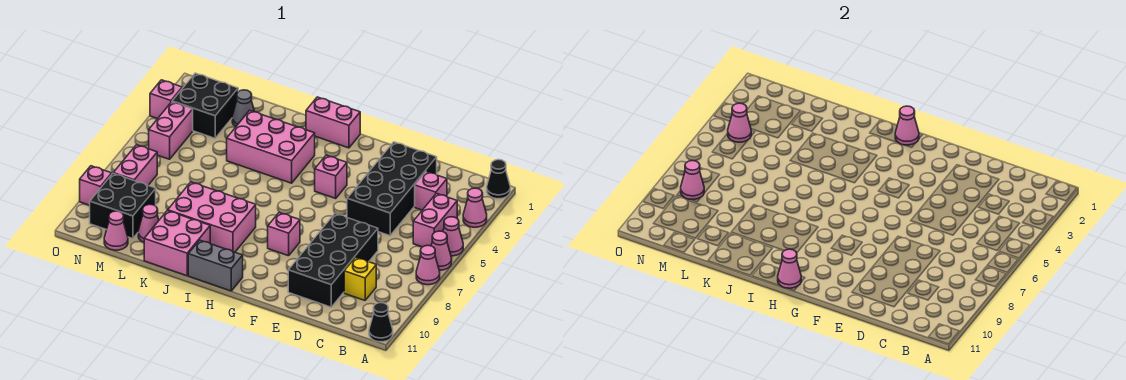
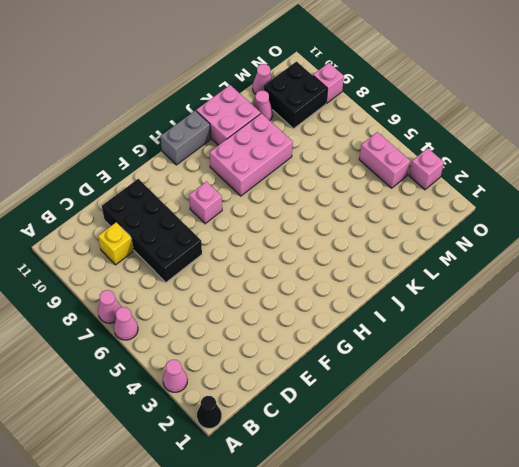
none -> pink 1x1 cone [443,217,463,256]
none -> black 1x1 cone [369,303,393,342]
none -> pink 1x2 brick [413,193,457,247]
none -> pink 1x1 brick [415,172,447,210]

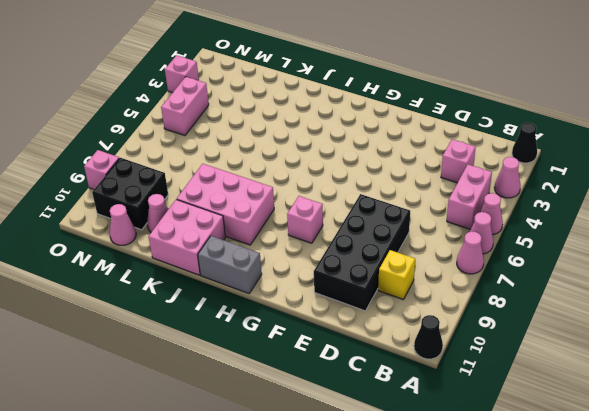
none -> black 2x4 brick [347,142,437,236]
none -> pink 1x1 brick [315,155,347,198]
none -> pink 1x2 brick [306,97,360,148]
none -> pink 2x3 brick [227,110,315,183]

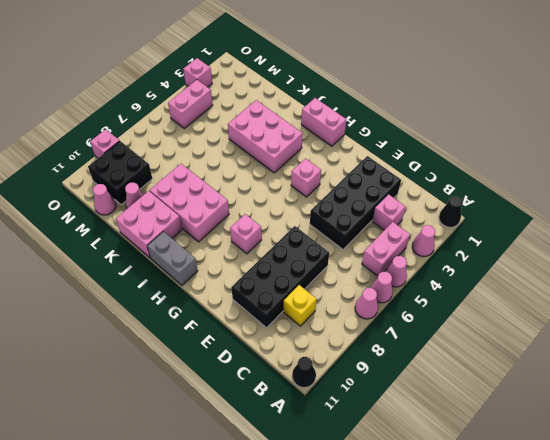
none -> grey 1x1 cone [232,90,255,127]
none -> black 2x2 brick [172,73,238,138]
none -> pink 1x2 brick [113,145,157,185]
none -> pink 1x1 cone [895,106,919,145]

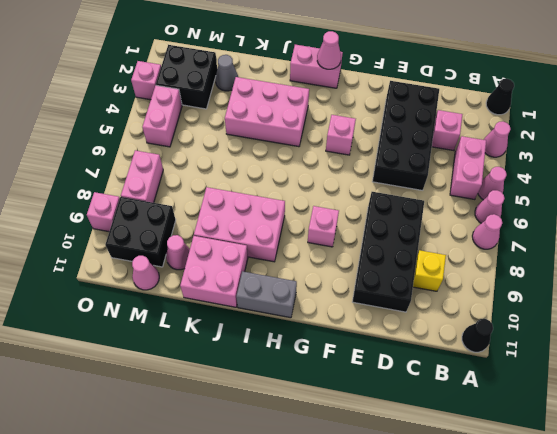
none -> pink 1x1 cone [778,249,801,288]
none -> pink 1x1 cone [728,103,751,142]
none -> pink 1x1 cone [681,161,704,199]

